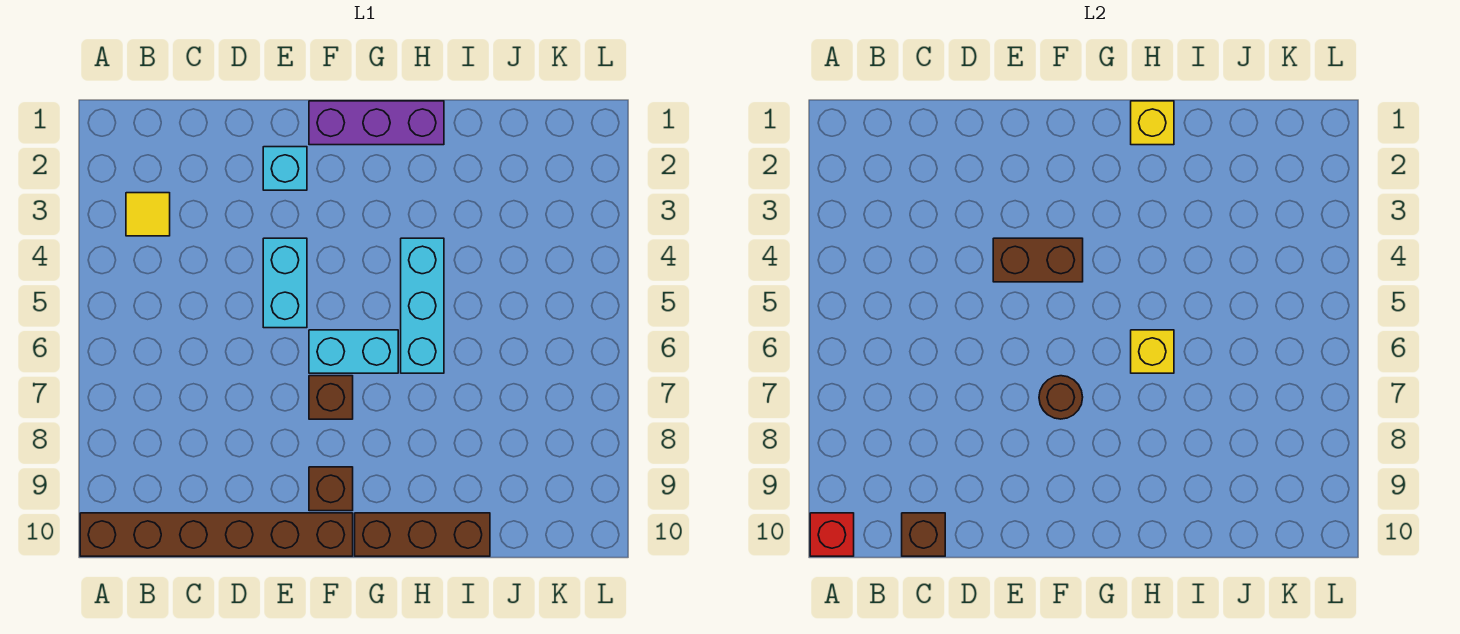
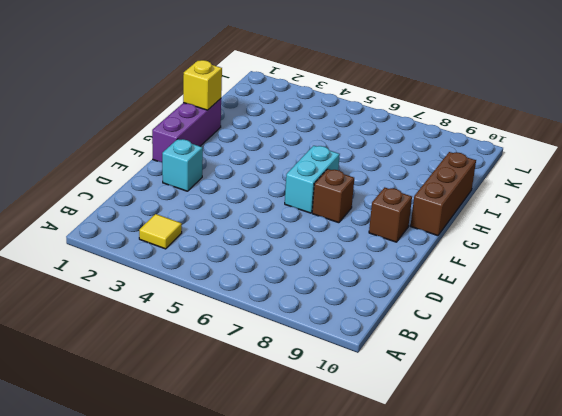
none -> brown 1x6 brick [80,513,353,556]
none -> cyan 1x2 brick [263,238,307,328]
none -> cyan 1x3 brick [401,238,444,373]

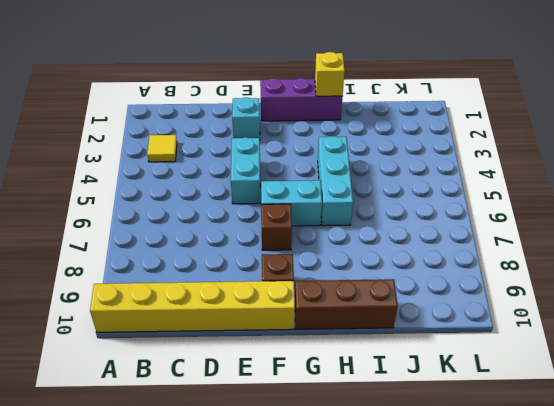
yellow 1x6 brick [90,281,295,332] -> brown 1x6 brick [80,513,353,556]
none -> red 1x1 brick [810,513,854,556]
none -> brown 1x1 brick [902,513,945,556]
none -> brown 1x2 brick [993,238,1083,282]

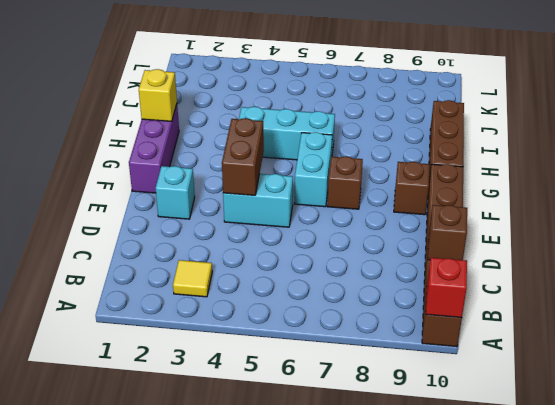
none -> brown 1x1 round brick [1039,376,1083,419]
none -> yellow 1x1 brick [1131,330,1174,373]

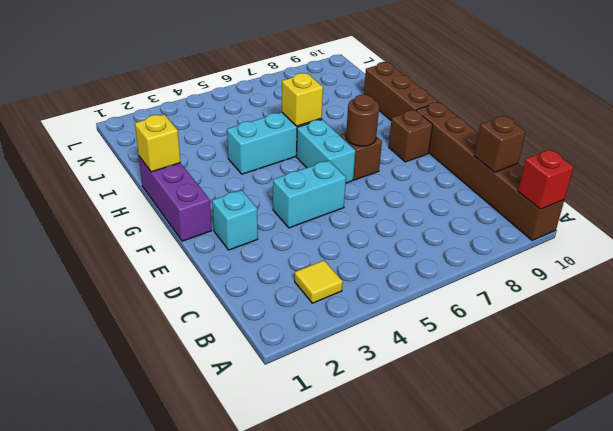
none -> brown 1x2 brick [993,238,1083,282]

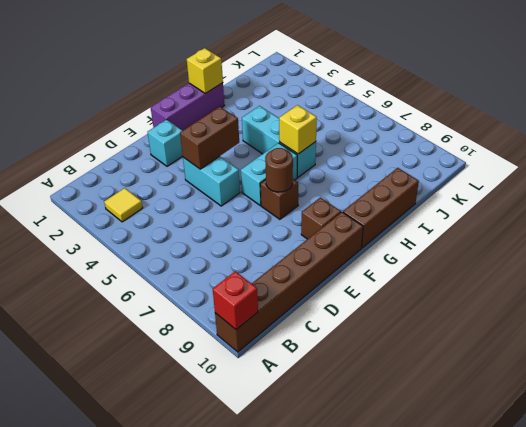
none -> brown 1x1 brick [902,513,945,556]

